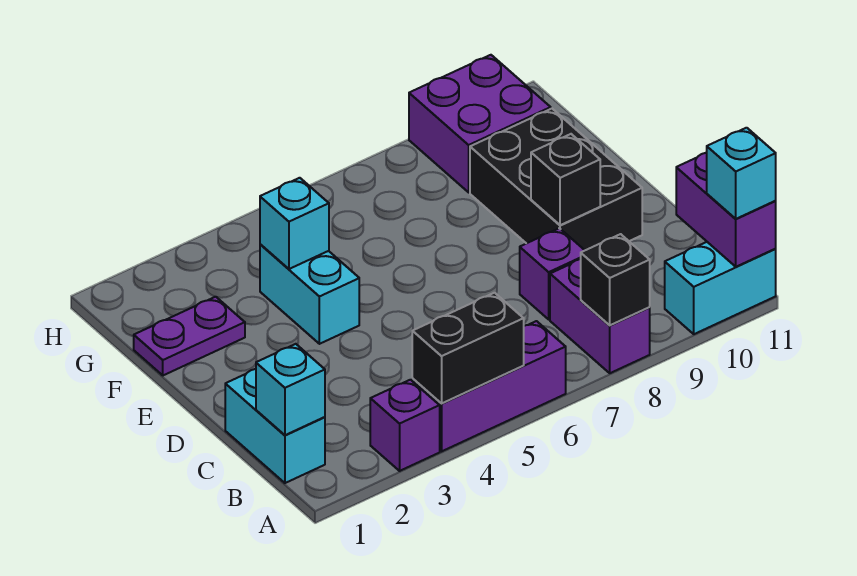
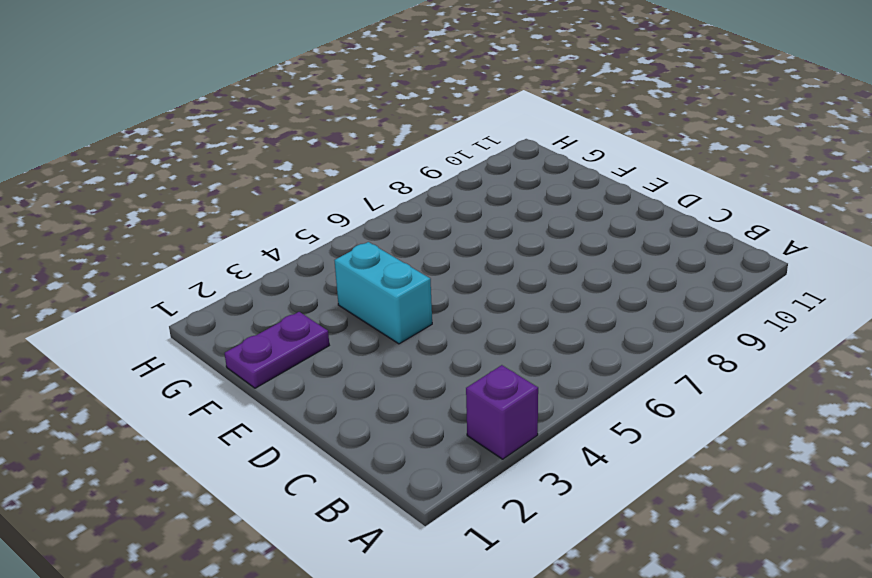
none -> purple 1x3 brick [412,321,566,451]
none -> purple 1x2 brick [550,259,650,373]
none -> cyan 1x2 brick [665,242,776,334]

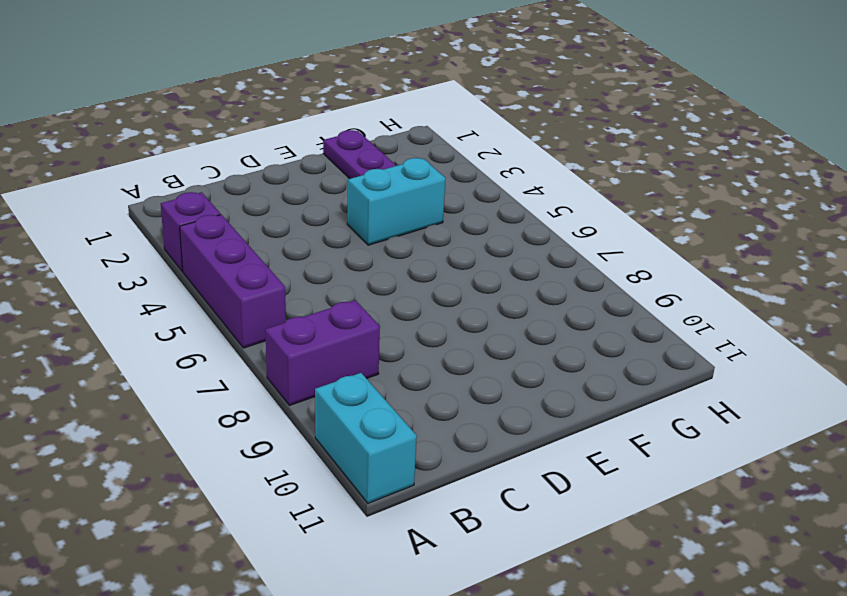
none -> cyan 1x2 brick [225,369,325,483]
none -> purple 1x1 brick [520,228,585,319]
none -> black 2x3 brick [470,109,642,250]

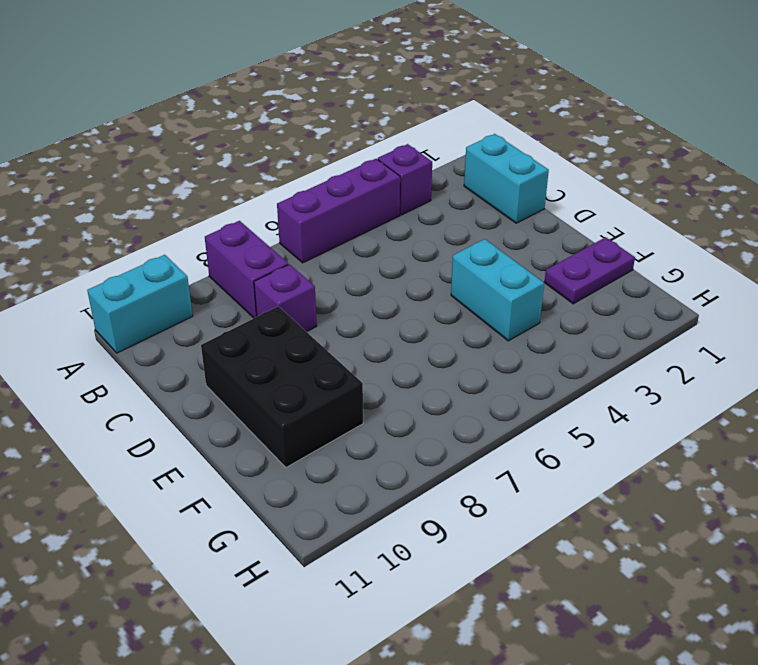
none -> purple 2x2 brick [409,55,551,192]
none -> black 1x2 brick [412,293,524,403]
none -> black 1x1 brick [581,234,650,325]

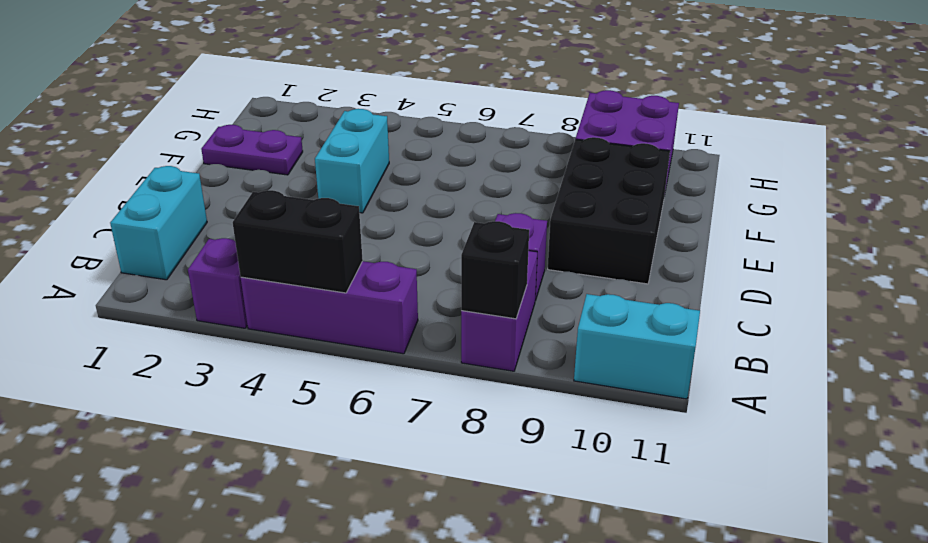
none -> purple 1x2 brick [676,153,776,267]
none -> cyan 1x1 brick [256,344,325,435]
none -> black 1x1 brick [531,134,600,225]

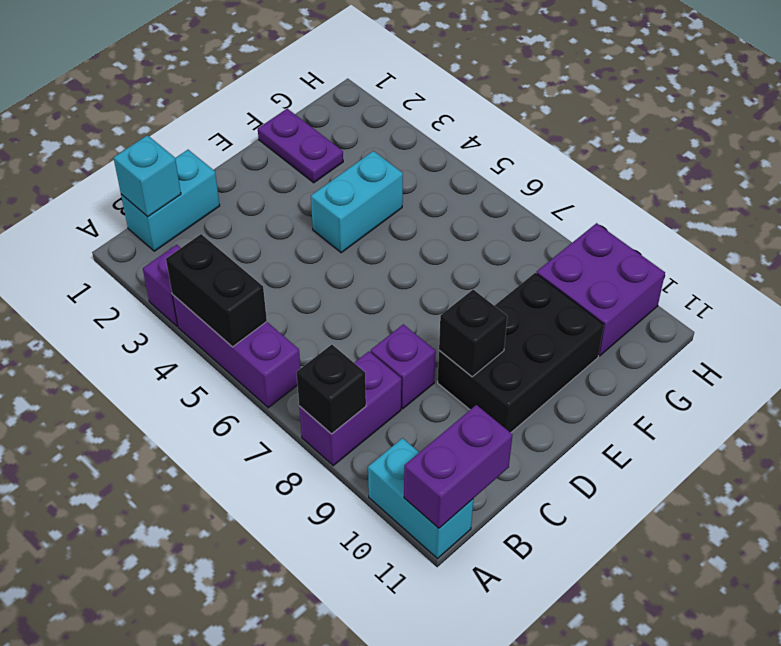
none -> cyan 1x1 brick [260,178,329,269]
none -> cyan 1x1 brick [707,128,776,219]

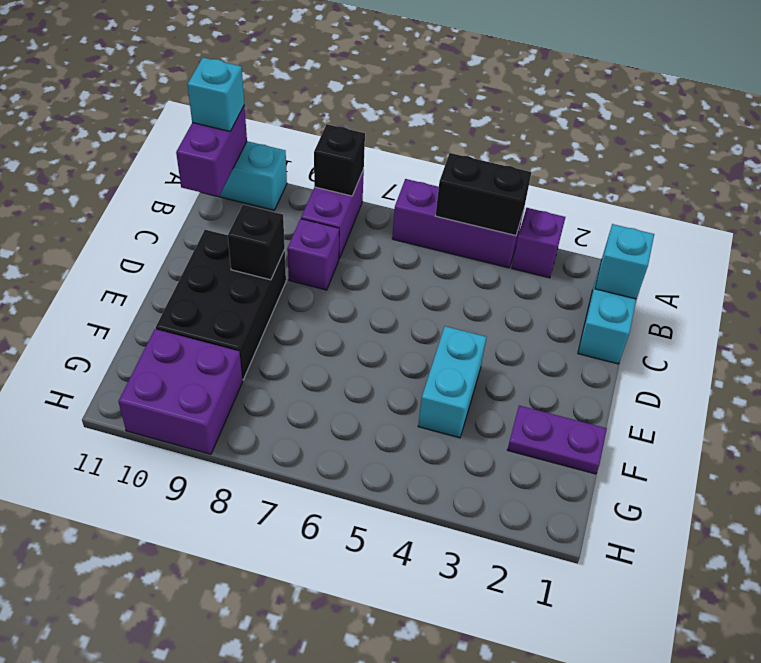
none -> cyan 1x1 brick [260,178,329,269]

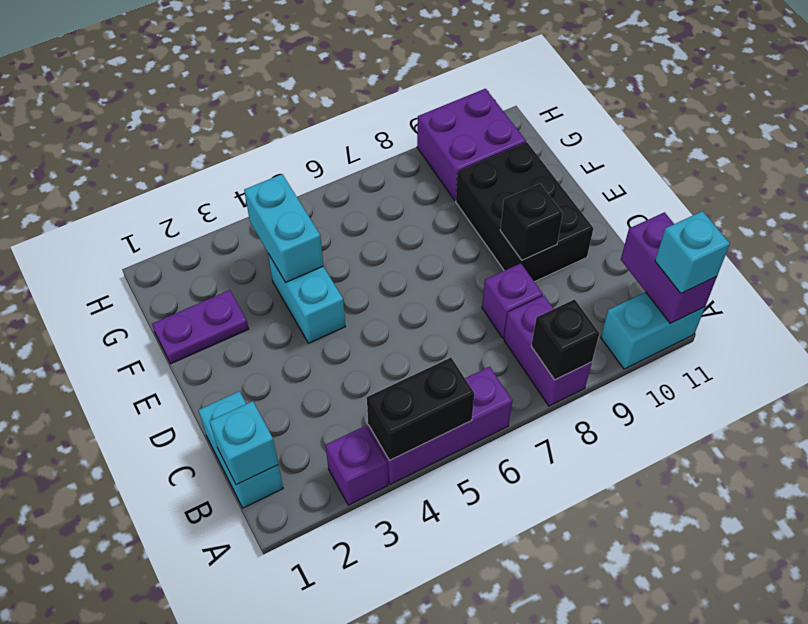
cyan 1x2 brick [244,174,323,283] -> cyan 1x1 brick [260,178,329,269]

